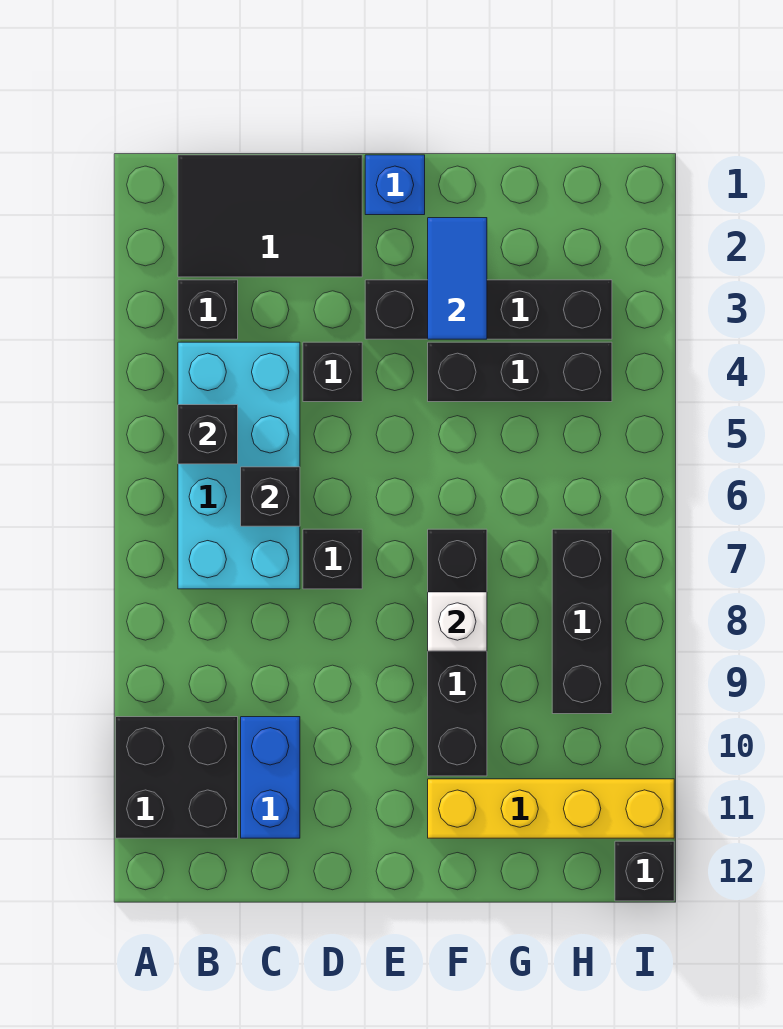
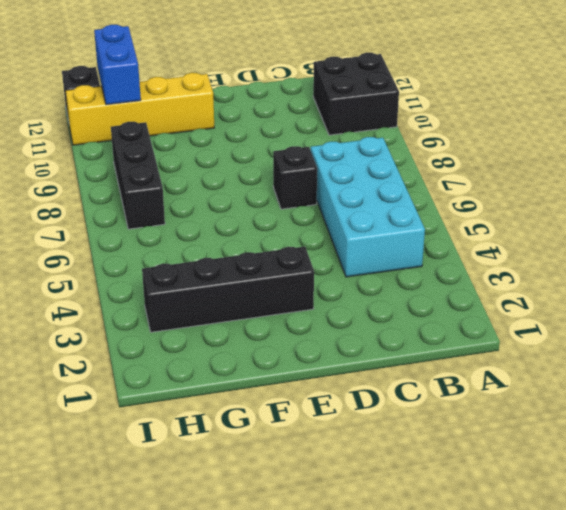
blue 1x2 brick [94,25,141,105] -> blue 1x2 brick moved to [241,717,300,838]
none -> black 2x3 tile [178,155,362,277]
none -> black 1x1 brick [178,280,238,339]
none -> black 1x1 brick [303,342,362,402]

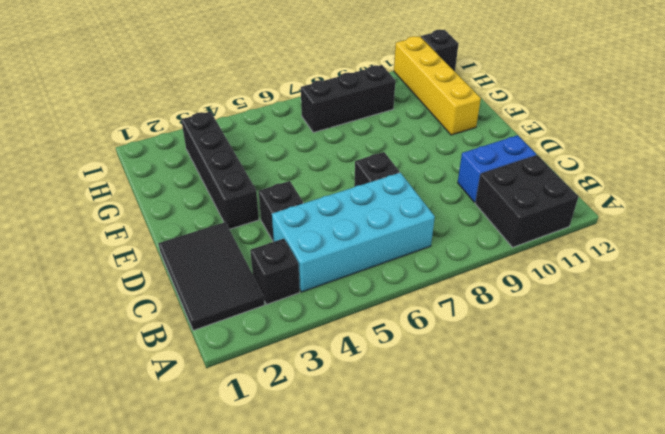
none -> blue 1x1 brick [365,155,425,215]
none -> black 1x3 brick [428,342,612,402]
none -> black 1x4 brick [428,529,487,776]

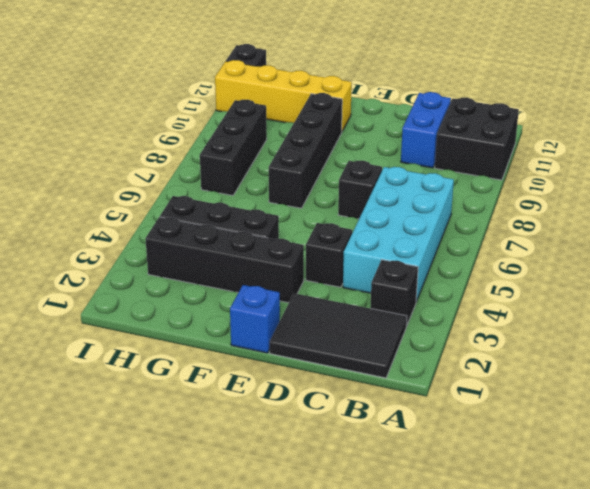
none -> black 1x1 brick [178,405,238,464]
none -> black 1x1 brick [241,467,300,526]
none -> blue 1x2 tile [428,218,487,339]

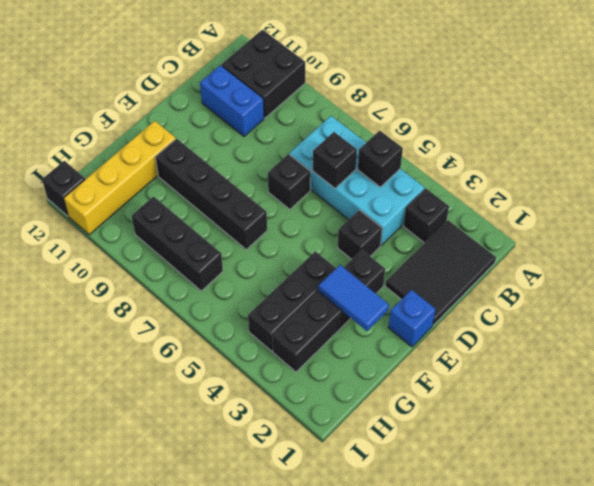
none -> white 1x1 brick [428,592,487,651]

